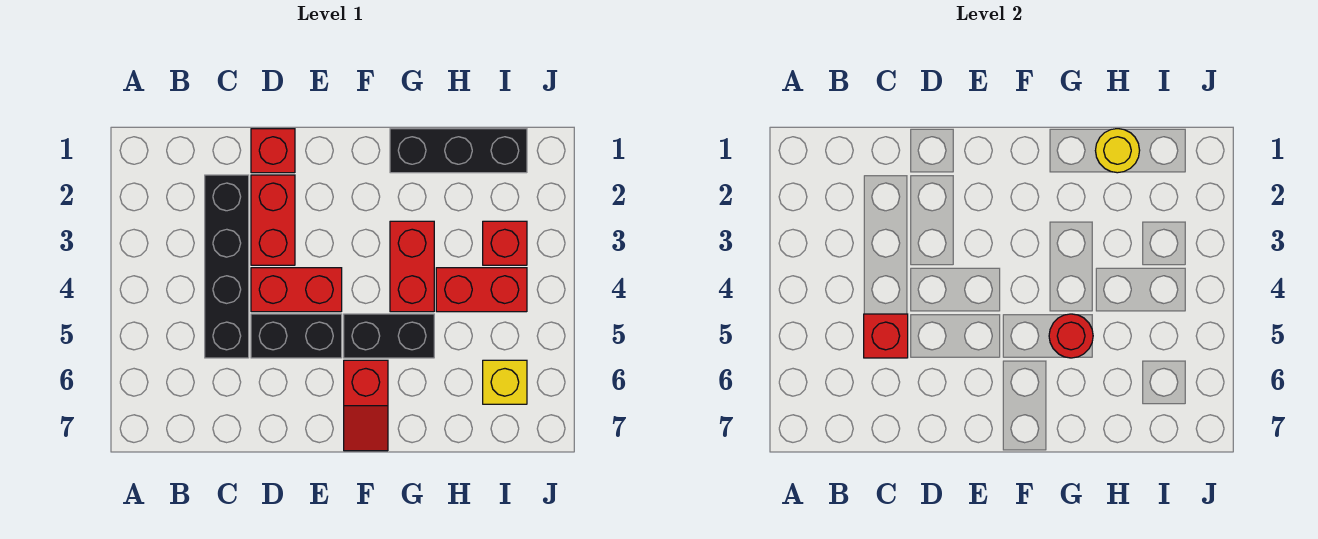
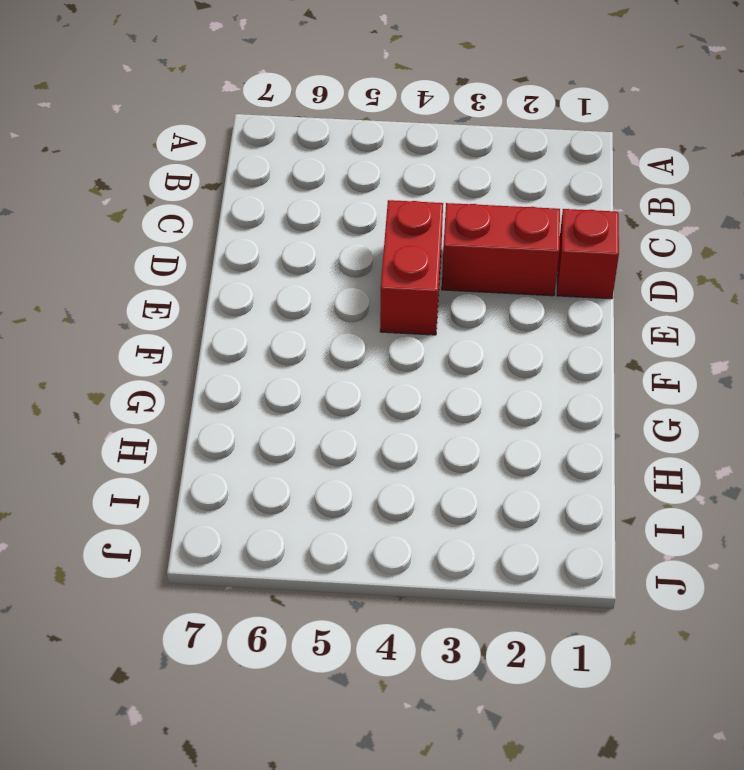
none -> black 1x4 brick [205,175,249,358]
none -> black 1x2 brick [251,314,342,358]
none -> black 1x2 brick [344,314,434,358]

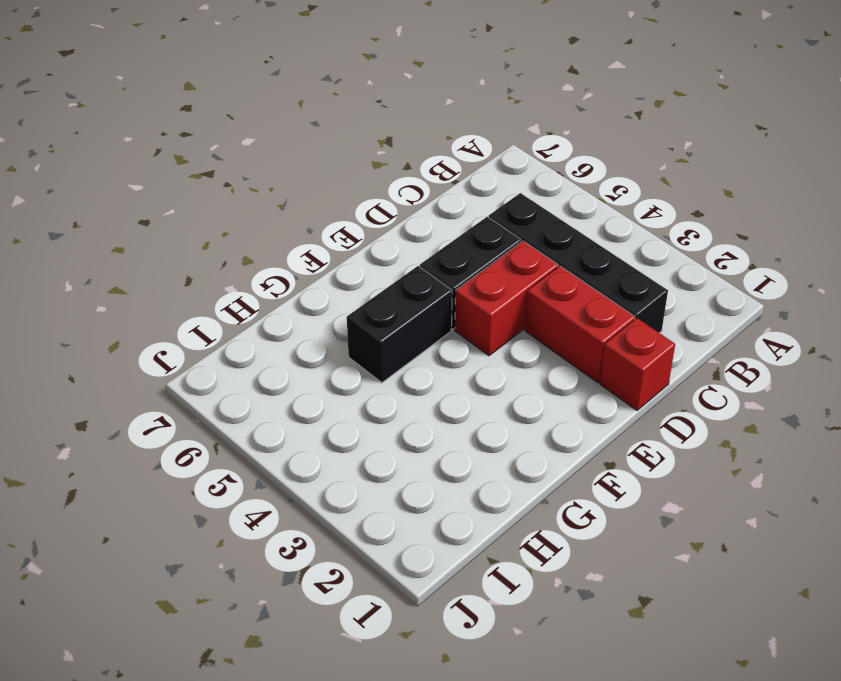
none -> red 1x2 slope [344,360,388,451]
none -> black 1x3 brick [390,129,527,173]
none -> red 1x2 brick [390,221,434,312]

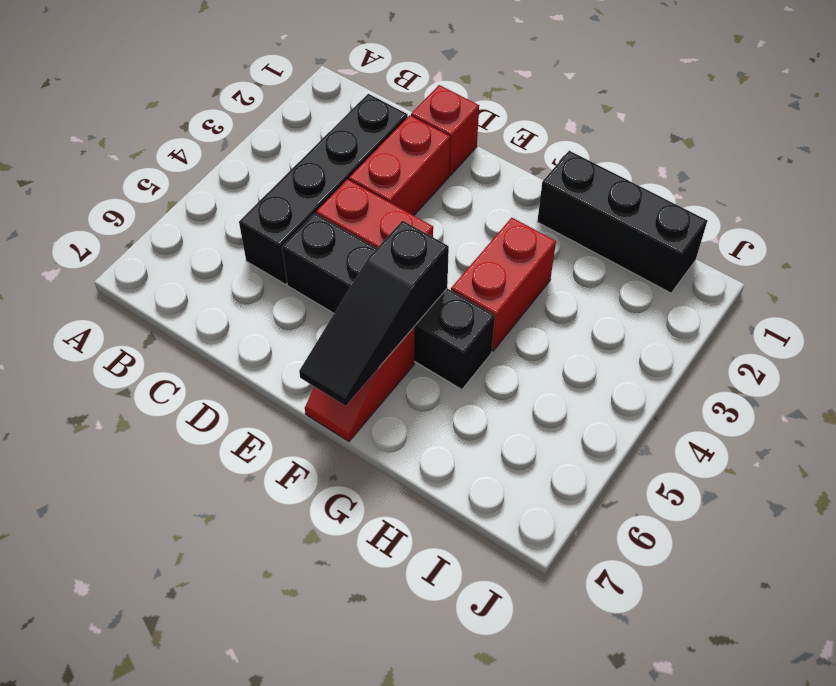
black 1x3 slope [299,221,449,406] -> none
none -> red 1x2 brick [436,268,527,312]
none -> red 1x1 brick [483,221,527,265]
none -> yellow 1x1 brick [483,360,527,404]

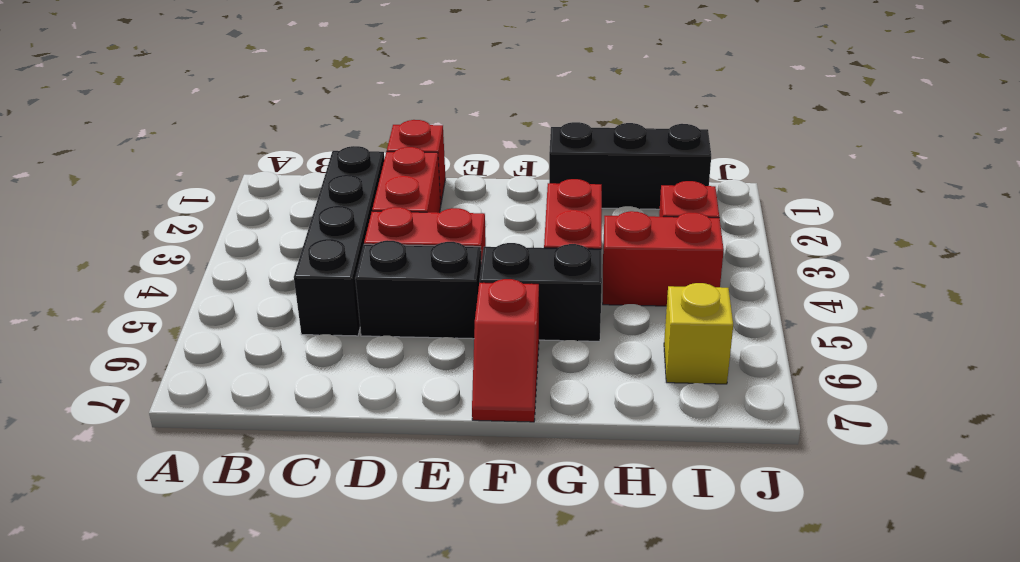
none -> red 1x1 brick [864,314,908,358]
none -> red 1x1 round brick [1049,314,1093,358]
none -> yellow 1x1 round brick [1095,129,1140,173]

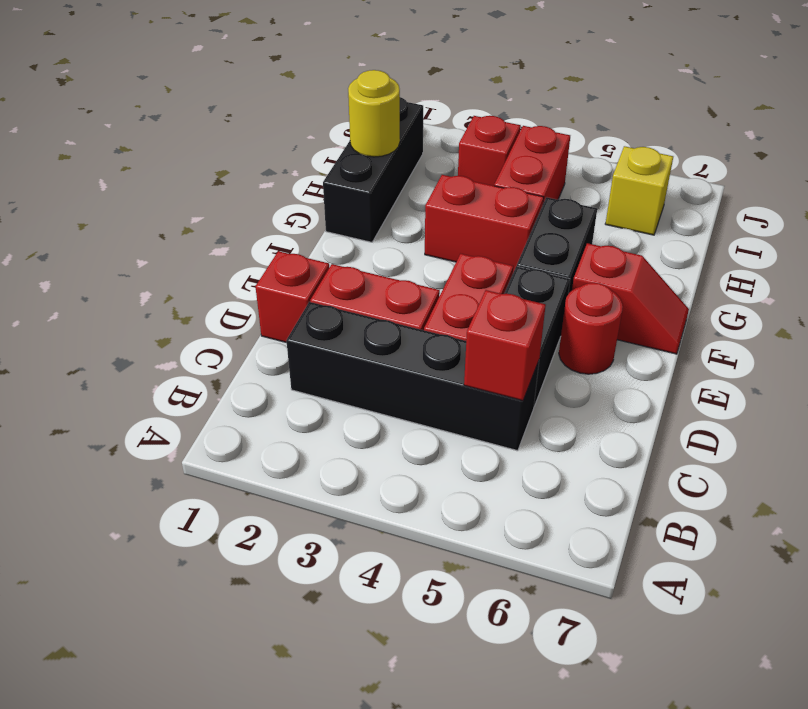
red 1x1 round brick [559,283,623,374] -> red 1x1 round brick moved to [1049,314,1093,358]

